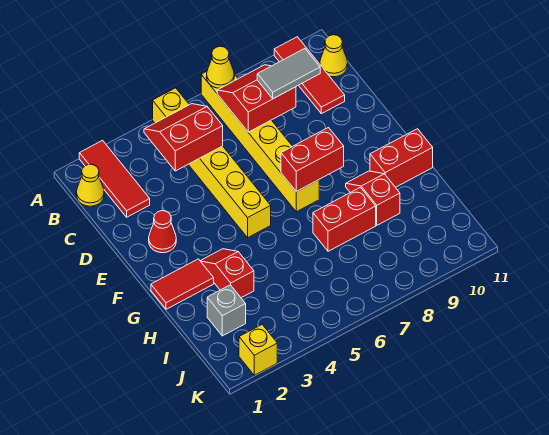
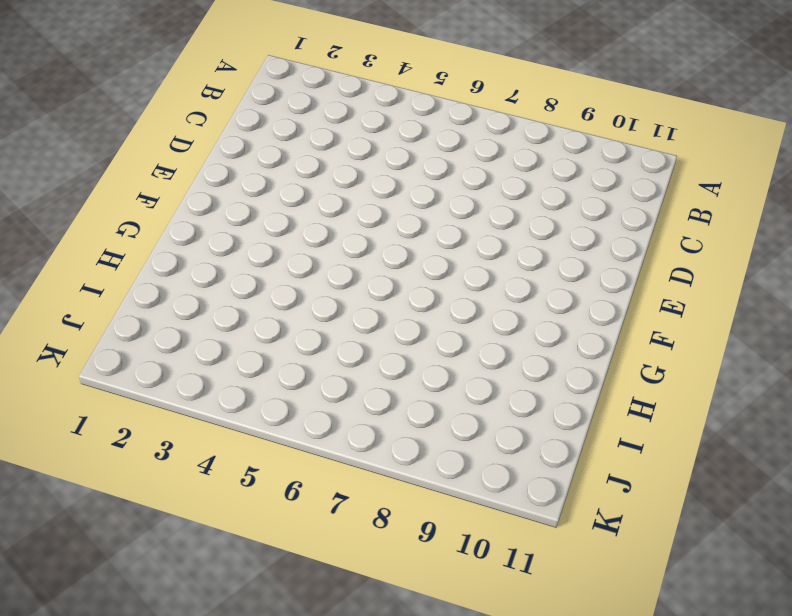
none -> red 1x3 tile [79,140,150,217]
none -> yellow 1x6 brick [153,88,271,238]
none -> yellow 1x6 brick [201,71,319,212]

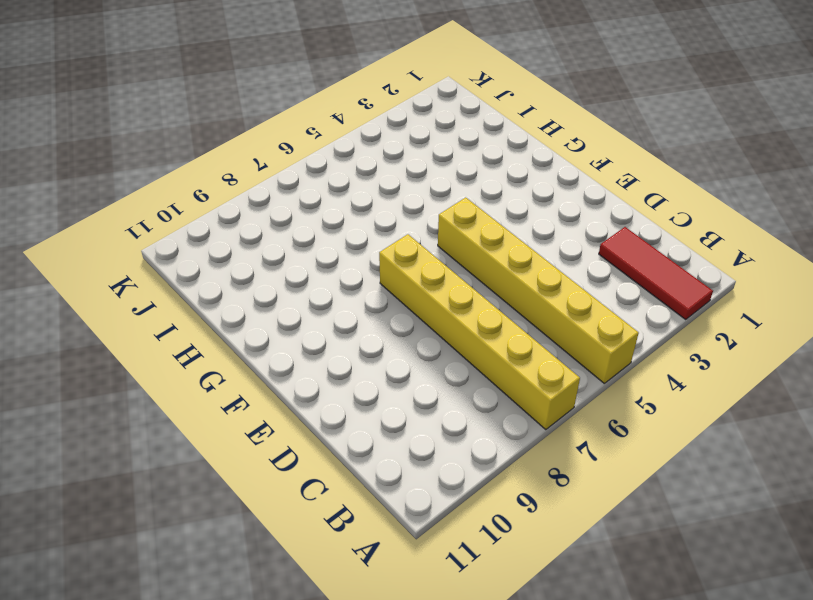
none -> red 1x3 tile [274,37,345,114]
none -> yellow 1x1 cone [76,164,104,206]
none -> yellow 1x1 cone [320,35,348,77]

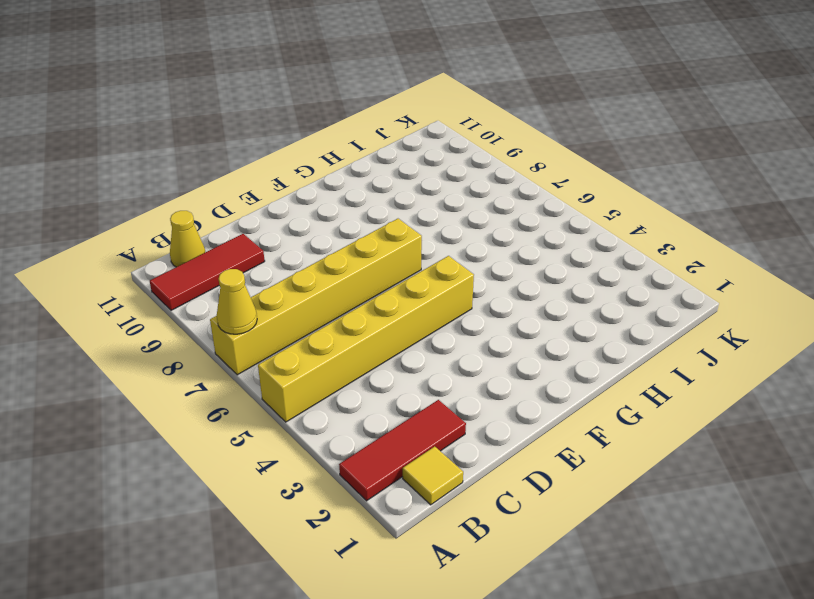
yellow 1x1 tile [403,446,463,505] -> yellow 1x1 cone [76,164,104,206]
none -> red 1x1 cone [149,211,176,253]
none -> red 1x2 tile [151,259,214,309]
none -> red 1x2 slope [201,249,254,298]

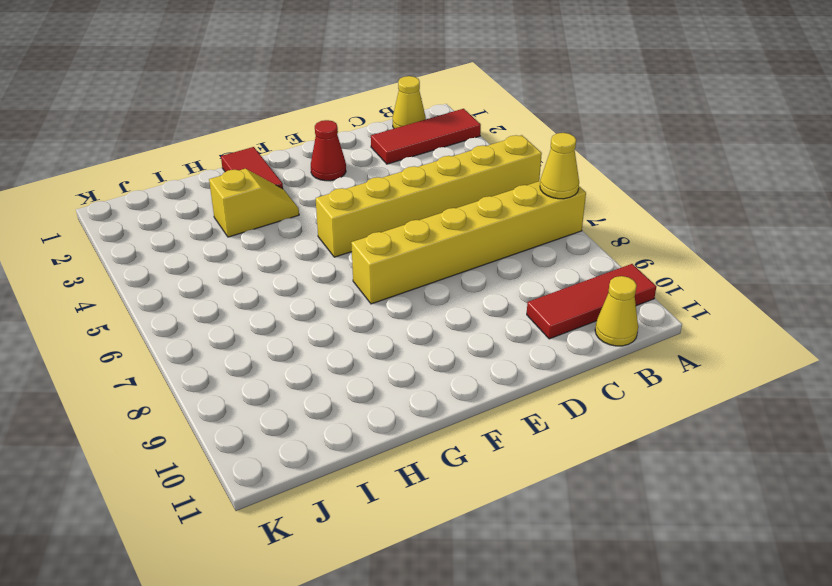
yellow 1x2 slope [209,169,299,237] -> red 1x2 slope [201,249,254,298]
none -> red 1x2 slope [346,171,400,225]
none -> red 1x2 brick [370,129,433,187]
none -> red 1x2 brick [313,187,376,251]

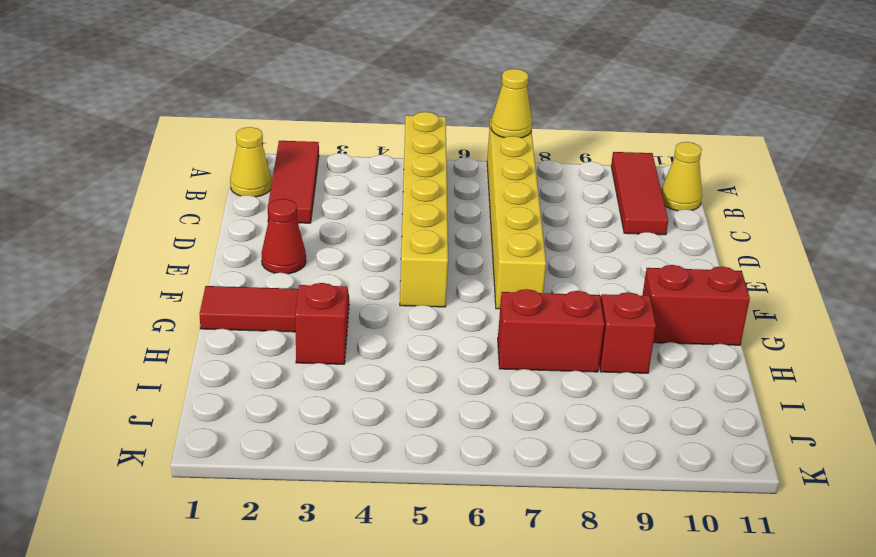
none -> grey 1x1 brick [207,285,246,336]
none -> yellow 1x1 brick [239,325,277,375]
none -> red 2x2 slope [144,104,223,171]

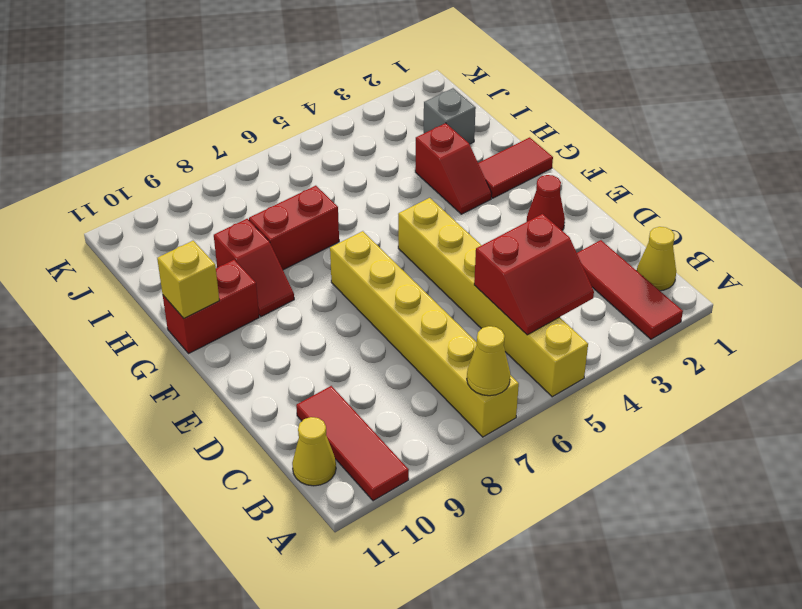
yellow 1x1 brick [157,241,219,318] -> yellow 1x1 brick moved to [239,325,277,375]
none -> red 2x2 slope [217,65,296,132]
none -> red 1x2 brick [281,128,344,191]
none -> grey 1x2 tile [257,49,320,99]

